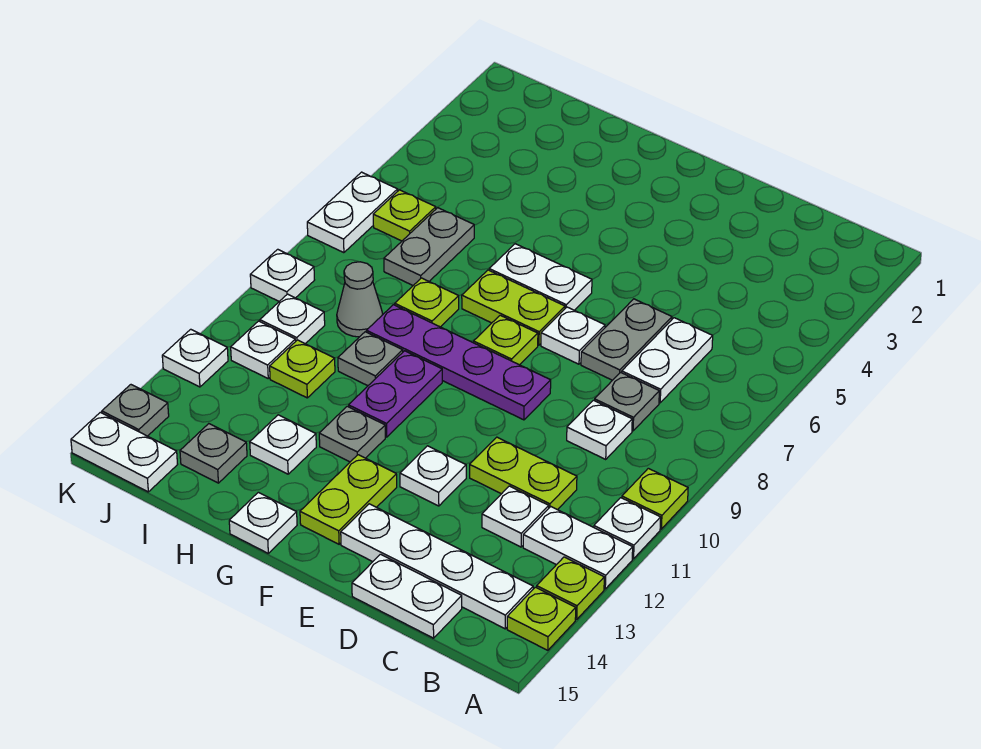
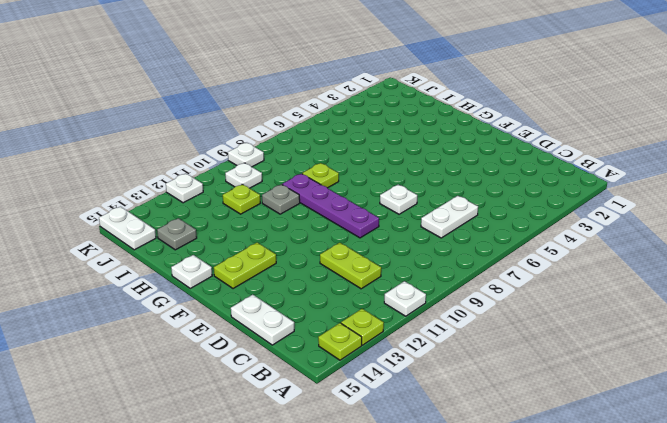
none -> lime 1x1 plate [622,468,688,529]
none -> white 1x2 plate [523,507,633,589]
none -> white 1x4 plate [341,504,533,629]
none -> grey 1x1 plate [595,372,659,431]

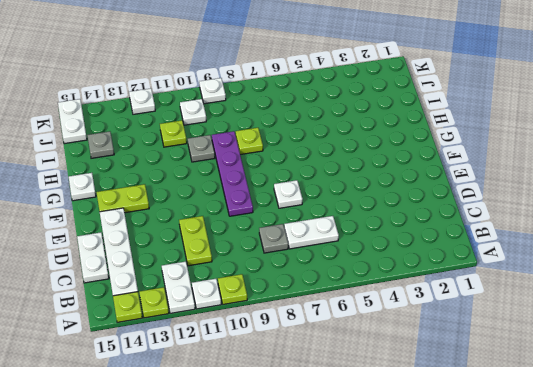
none -> white 1x1 plate [567,400,632,459]
none -> white 1x1 plate [482,486,549,547]
none -> grey 1x2 plate [581,299,672,380]
none -> white 1x1 plate [400,446,466,506]

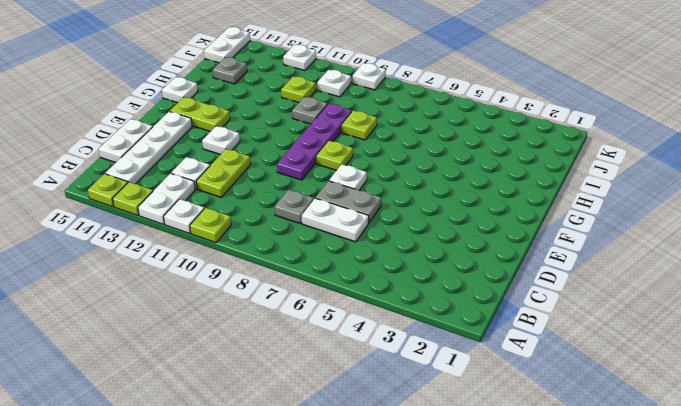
none -> white 1x1 plate [567,400,632,459]
none -> white 1x2 plate [489,244,592,310]
none -> lime 1x2 plate [462,270,565,345]
none -> purple 1x2 plate [349,351,442,437]

